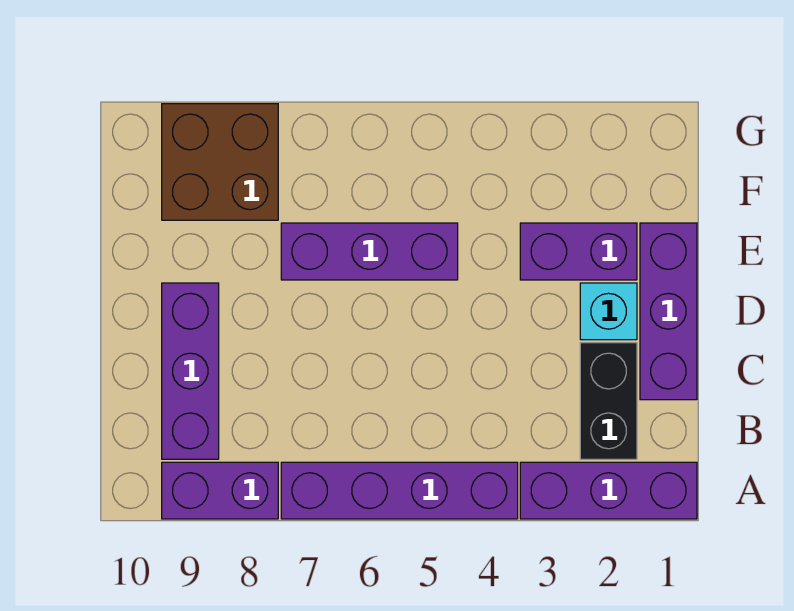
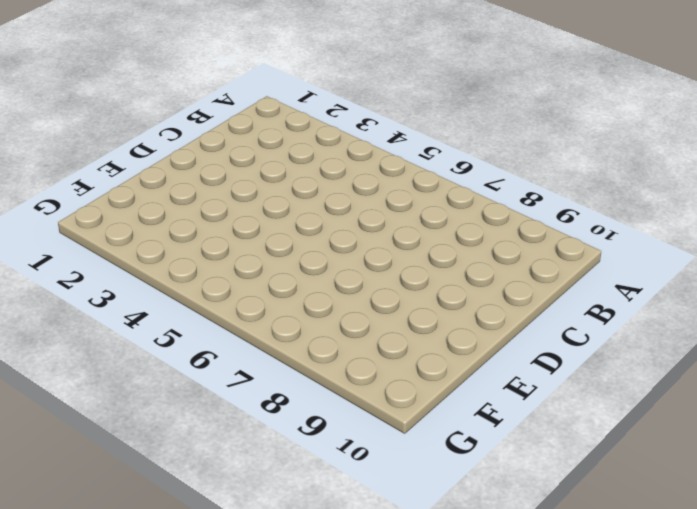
none -> purple 1x3 brick [520,462,697,519]
none -> purple 1x4 brick [281,462,518,519]

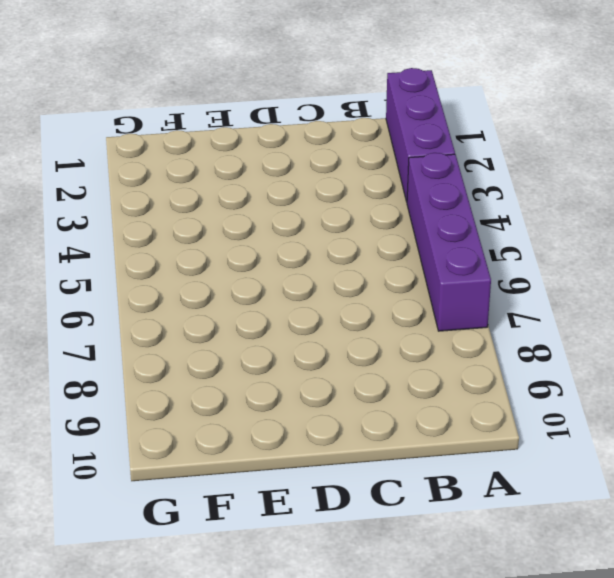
none -> purple 1x2 brick [162,462,278,519]
none -> black 1x2 brick [580,343,637,459]

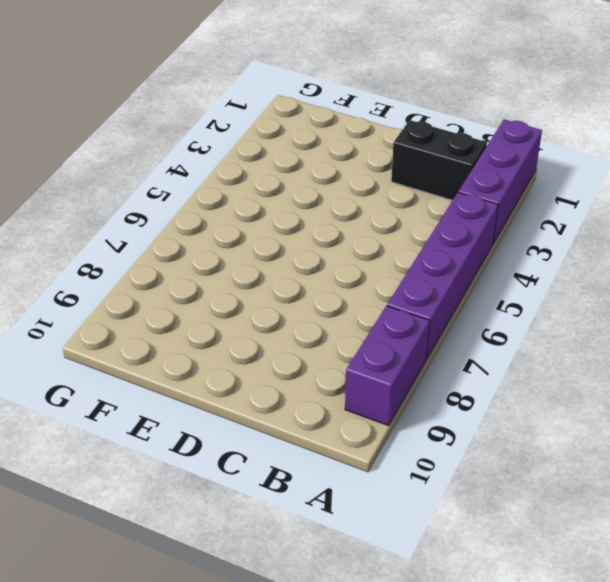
none -> purple 1x3 brick [162,283,219,459]
none -> purple 1x3 brick [640,223,697,400]

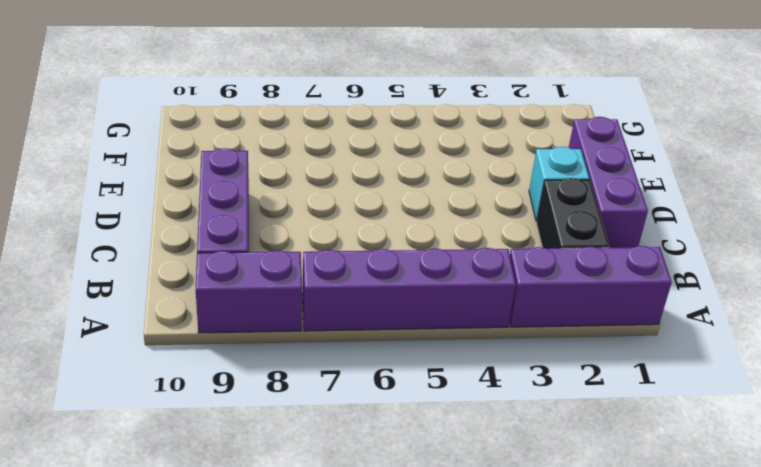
none -> purple 1x2 brick [520,223,637,280]
none -> purple 1x3 brick [281,223,458,280]

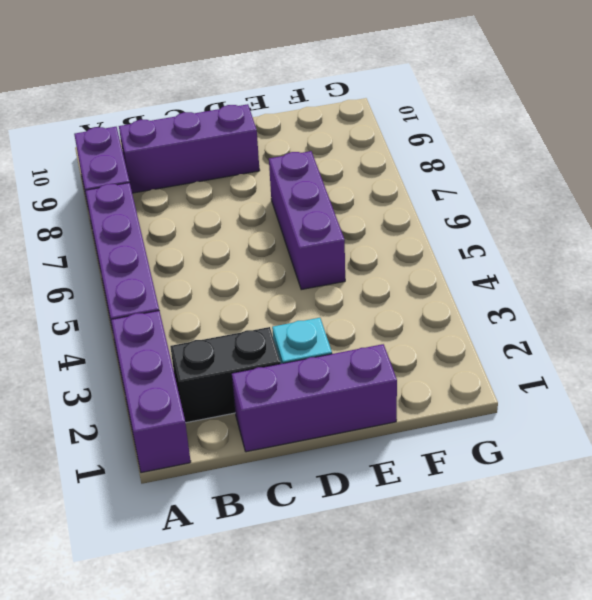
none -> purple 1x2 brick [520,223,637,280]
none -> brown 2x2 brick [162,104,278,220]

